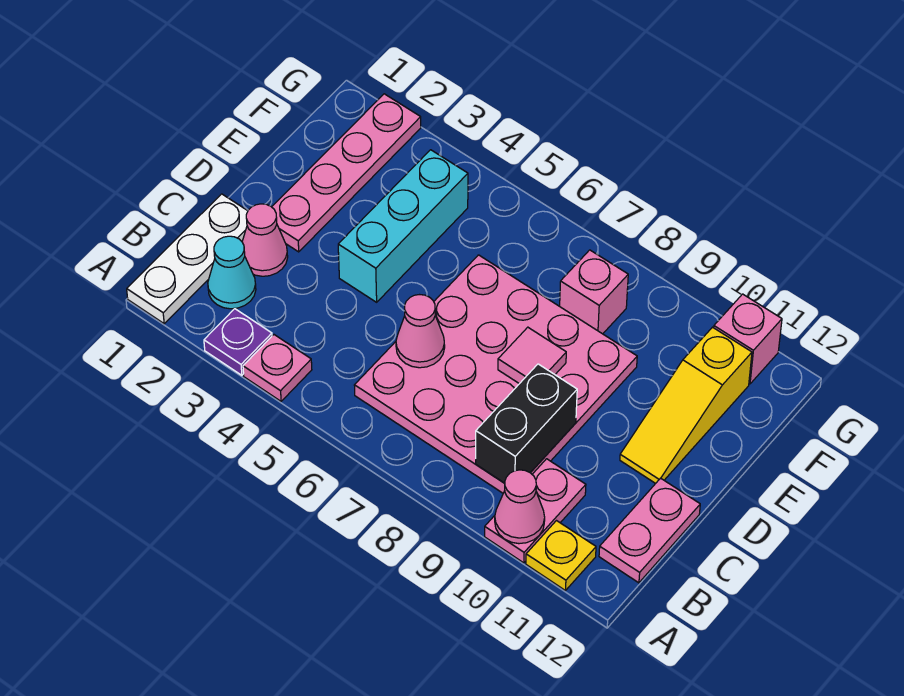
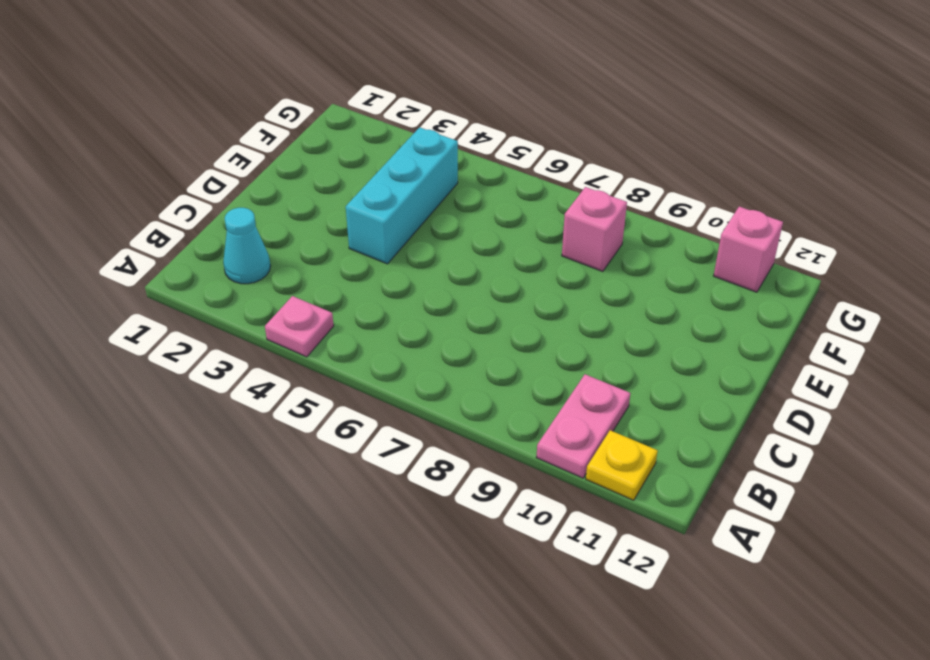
none -> white 1x3 plate [127,194,248,324]
none -> purple 1x1 plate [204,309,272,375]
none -> pink 4x4 plate [354,255,637,493]

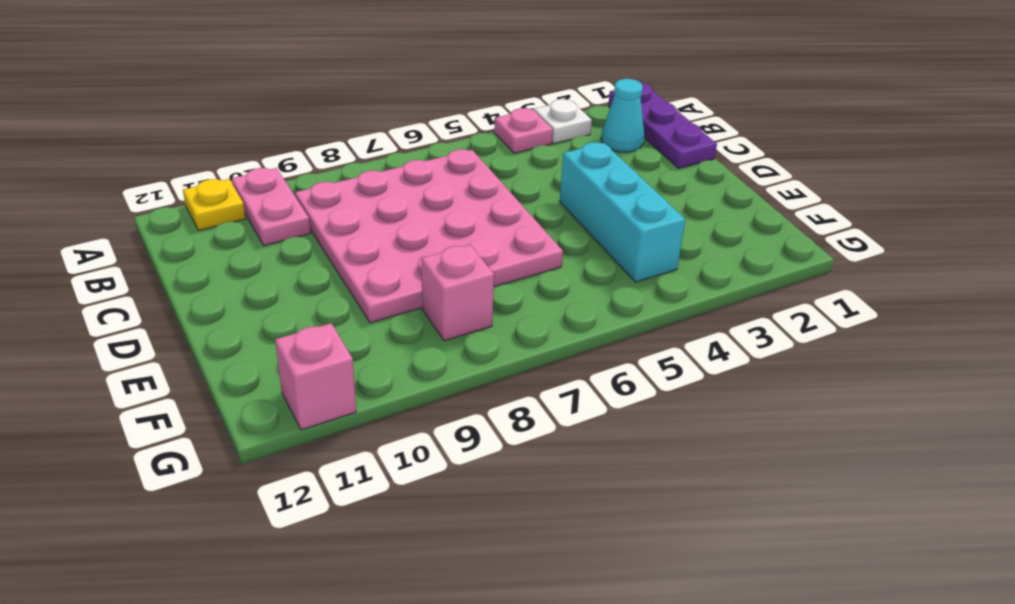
purple 1x3 plate [608,82,717,168] -> white 1x3 plate [127,194,248,324]
white 1x1 plate [534,99,592,144] -> purple 1x1 plate [204,309,272,375]
none -> pink 1x2 plate [599,478,700,583]
none -> pink 1x1 cone [242,204,288,276]
none -> pink 1x4 plate [272,94,421,252]

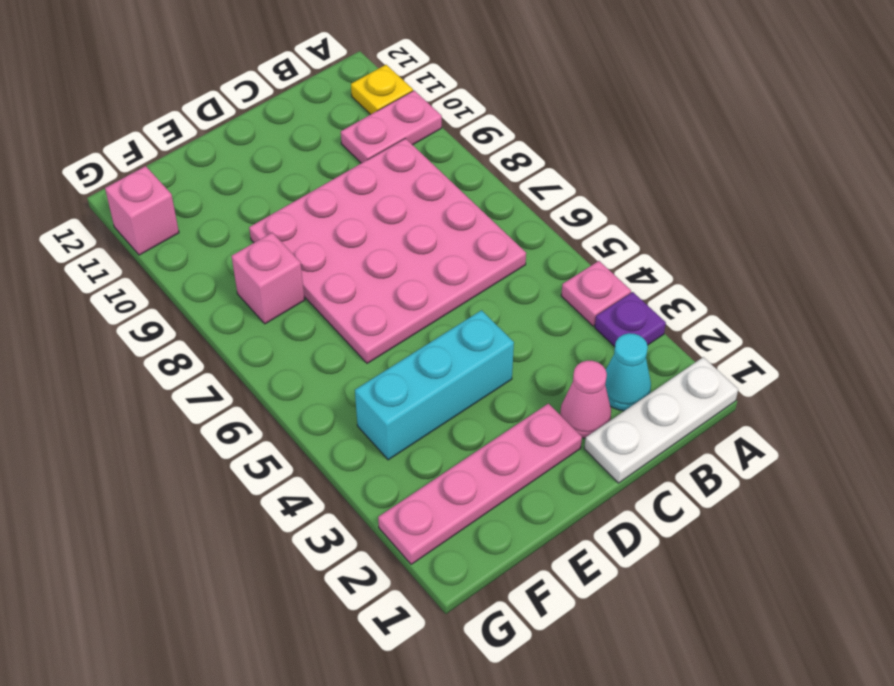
none -> pink 1x2 plate [599,478,700,583]
none -> yellow 1x3 slope [620,327,752,483]
none -> pink 1x1 cone [495,470,545,544]

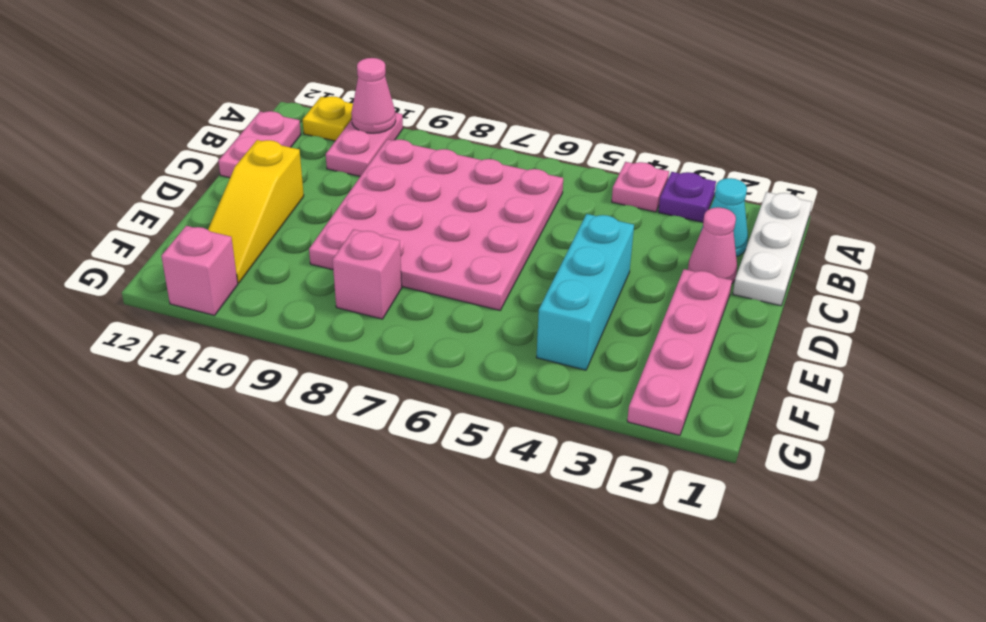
yellow 1x3 slope [208,140,304,283] -> yellow 1x3 slope turned to [620,327,752,483]
none -> black 1x2 brick [476,364,577,483]
none -> pink 1x1 cone [396,295,445,368]
none -> pink 1x1 tile [498,327,566,384]

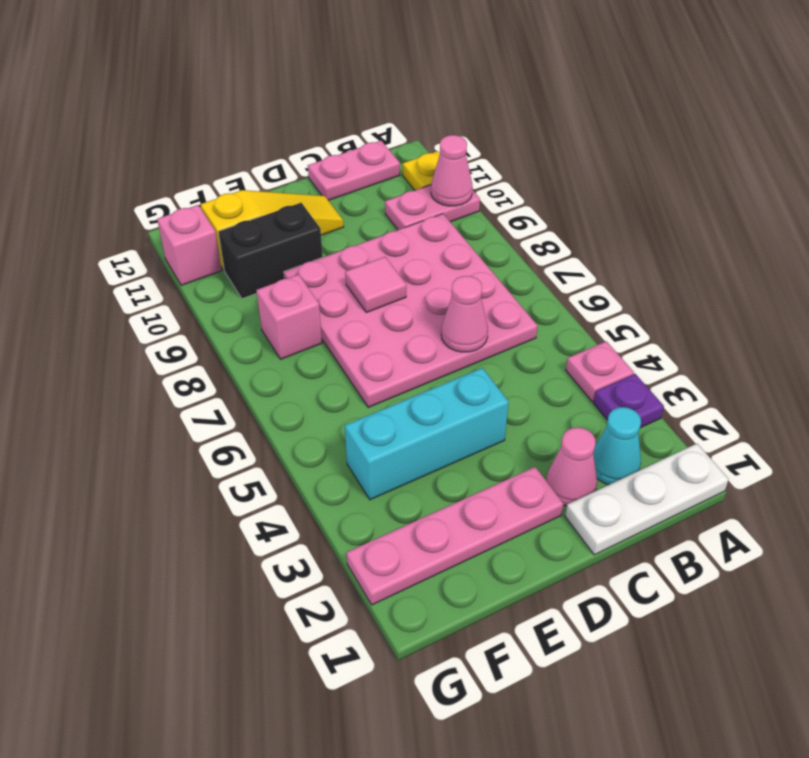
black 1x2 brick [218,203,323,299] -> black 1x2 brick moved to [476,364,577,483]

